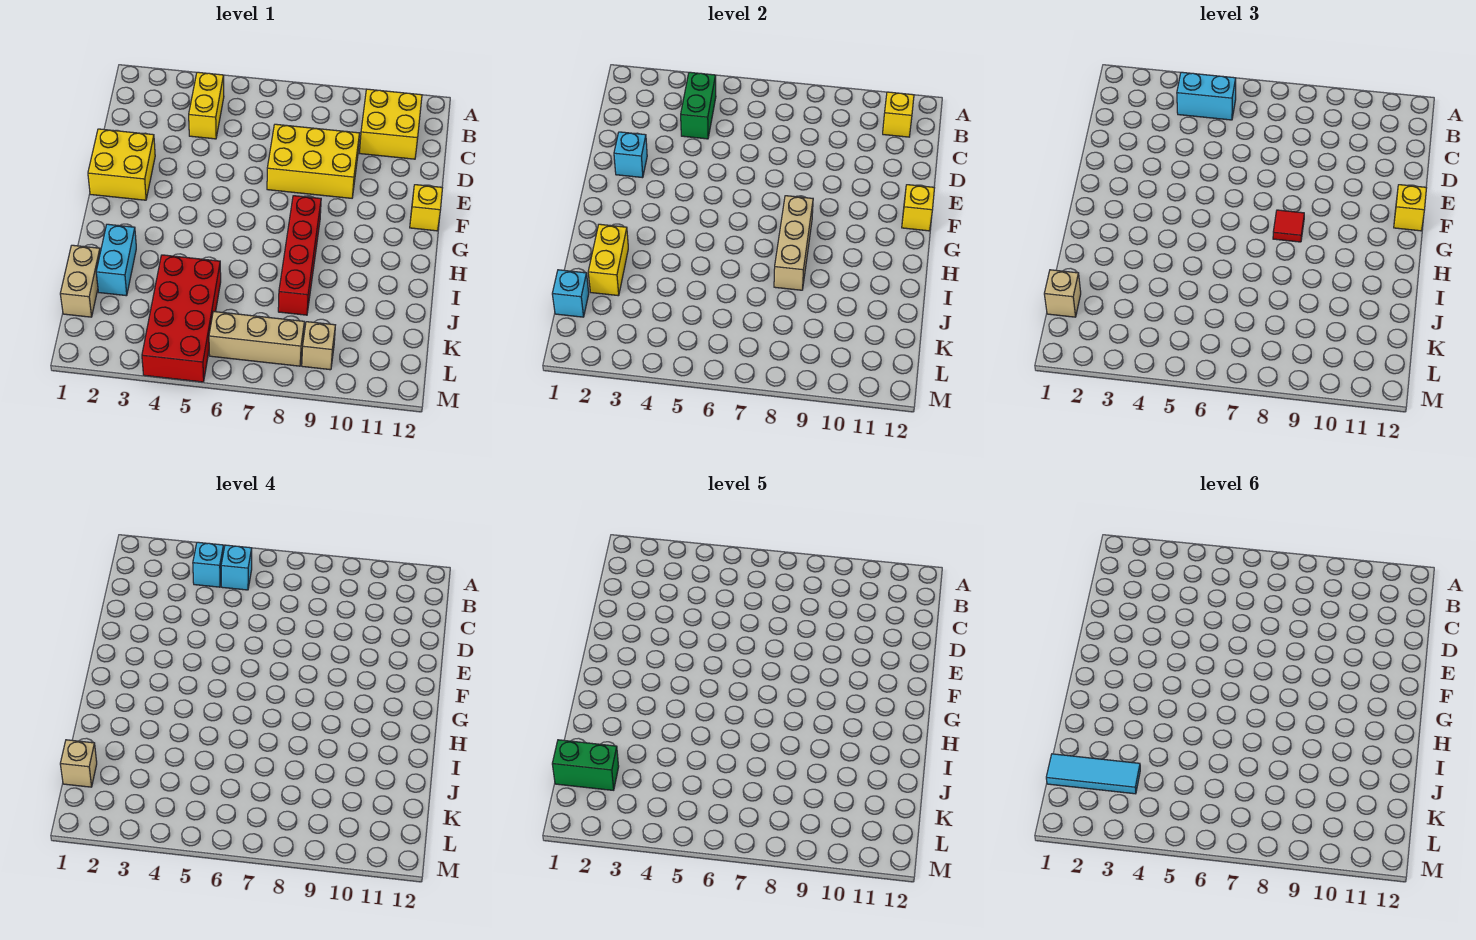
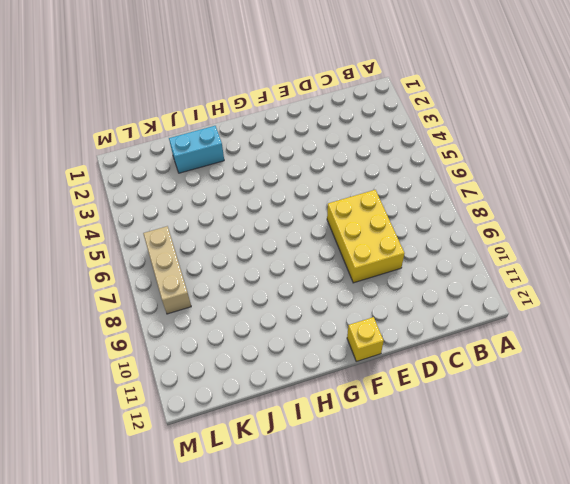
none -> yellow 1x2 brick [189,72,224,139]
none -> yellow 2x2 brick [360,89,422,159]
none -> yellow 2x2 brick [88,129,155,200]

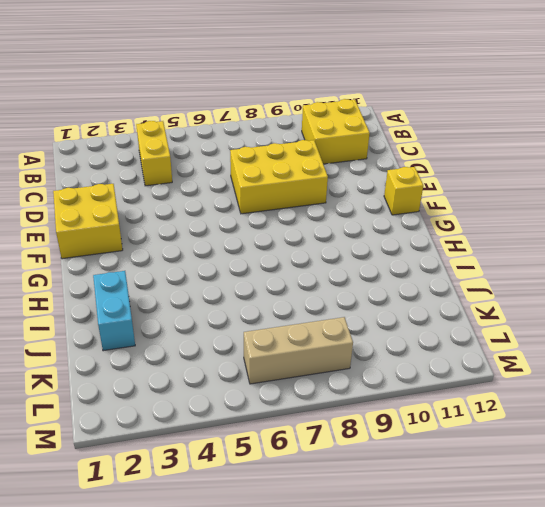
none -> red 1x4 brick [278,196,321,315]
none -> tan 1x2 brick [60,245,100,317]
none -> red 2x4 brick [142,255,221,382]

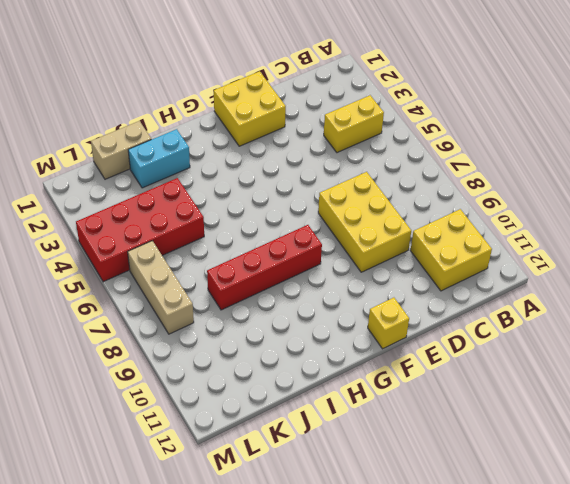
none -> tan 1x1 brick [302,322,335,370]
none -> green 1x2 brick [681,72,716,139]
none -> yellow 1x1 brick [883,92,914,137]

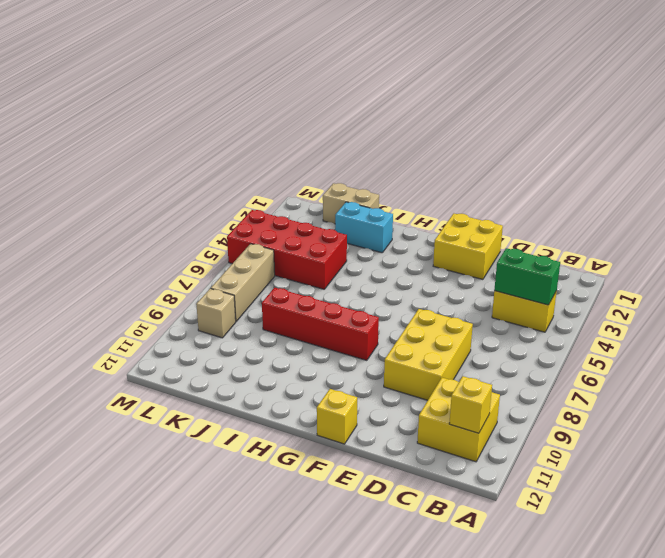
none -> cyan 1x1 brick [614,132,647,178]
none -> yellow 1x1 brick [902,185,935,231]
none -> tan 1x3 brick [774,196,813,290]

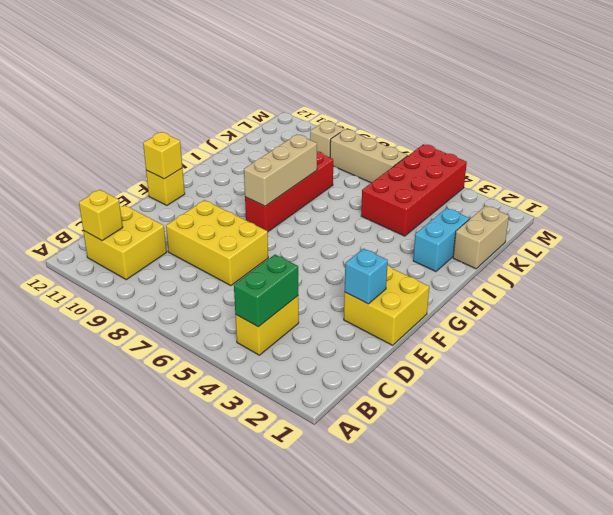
none -> yellow 1x2 brick [588,224,628,296]
none -> cyan 1x1 brick [552,270,589,317]
none -> cyan 1x2 brick [1177,72,1236,120]

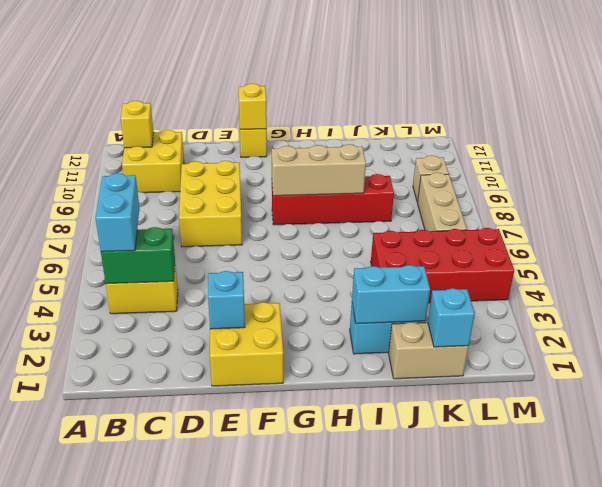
cyan 1x2 brick [352,265,430,324] -> yellow 1x2 brick [588,224,628,296]
none -> yellow 1x1 brick [1394,185,1427,231]
none -> red 1x1 tile [1273,210,1304,242]
none -> tan 1x1 brick [1044,270,1081,317]

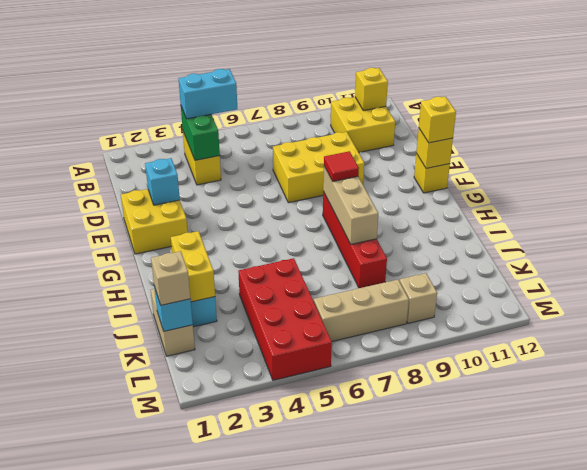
none -> cyan 1x1 brick [193,542,224,587]
none -> cyan 1x1 brick [221,545,252,590]
none -> tan 1x1 brick [60,740,97,787]

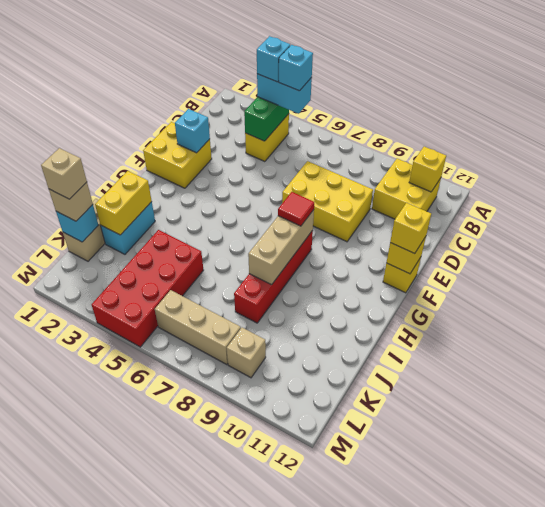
none -> green 1x2 brick [552,740,619,790]
none -> cyan 1x3 tile [1046,754,1140,794]

